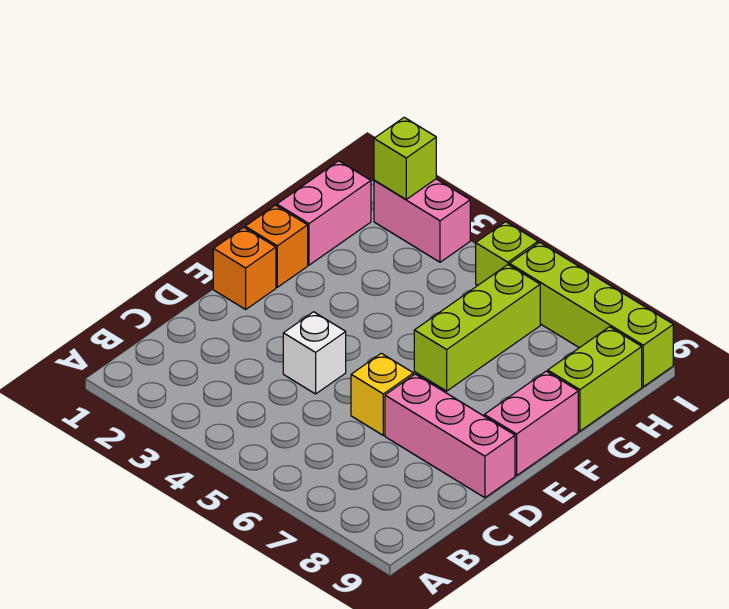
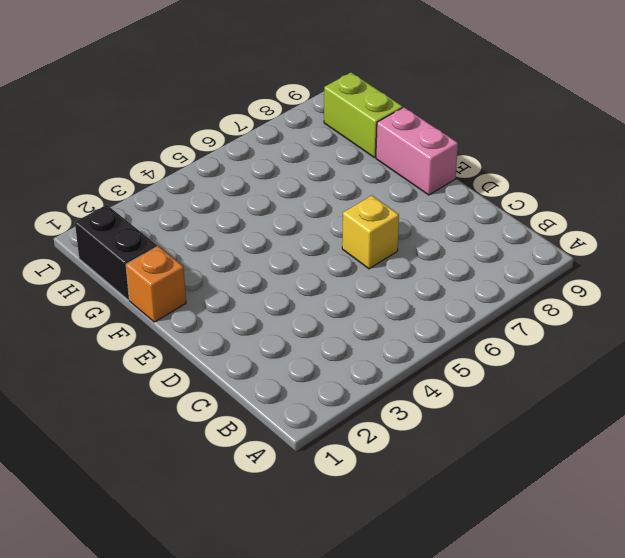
black 1x2 brick [75,205,157,300] -> pink 1x2 brick [277,161,371,265]
none -> white 1x1 brick [283,312,346,394]
none -> pink 1x3 brick [385,374,515,498]
none -> orange 1x1 brick [213,227,276,309]

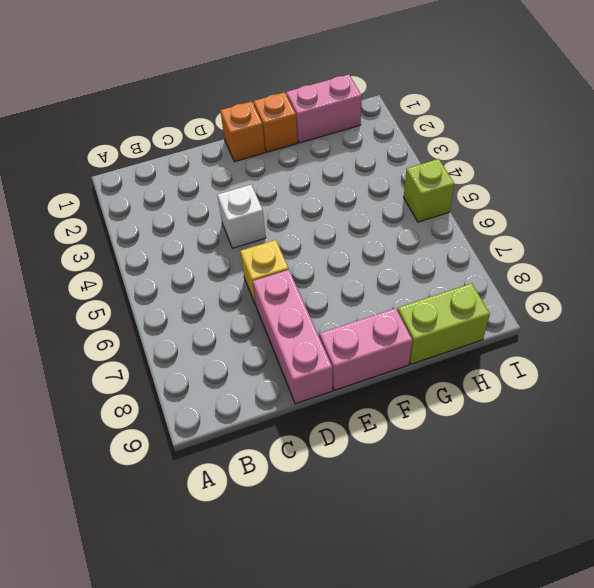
none -> lime 1x3 brick [414,265,540,391]
none -> pink 1x2 brick [374,179,470,262]
none -> lime 1x4 brick [509,242,673,387]

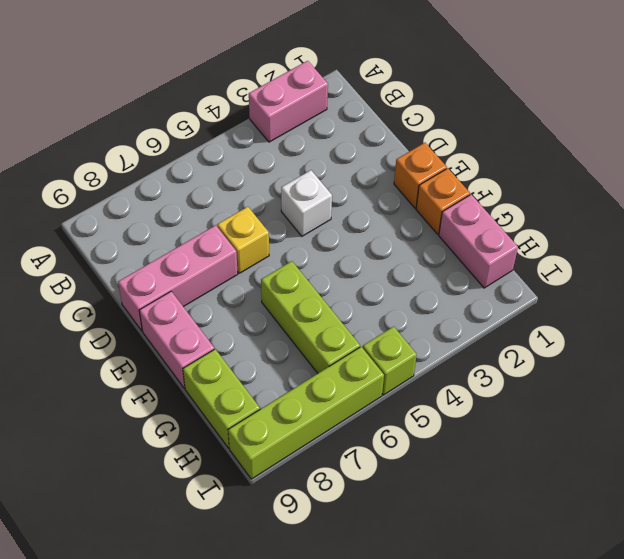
pink 1x2 brick [249,61,328,142] -> pink 1x2 brick moved to [374,179,470,262]
none -> lime 1x1 brick [374,117,436,199]

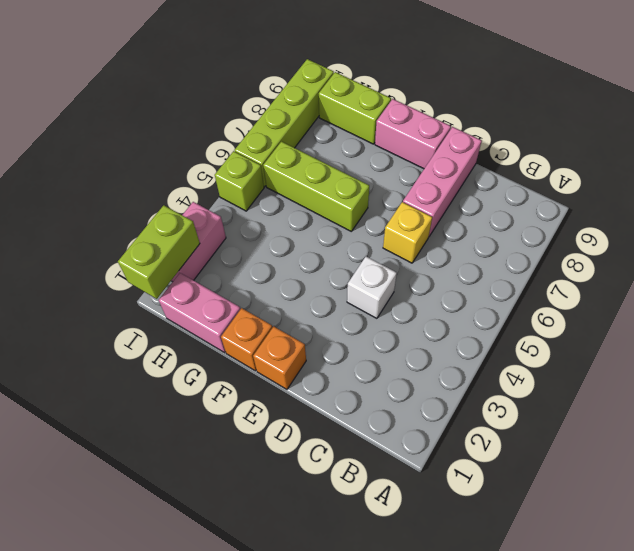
lime 1x2 brick [118,205,200,299] -> lime 1x1 brick [374,117,436,199]

